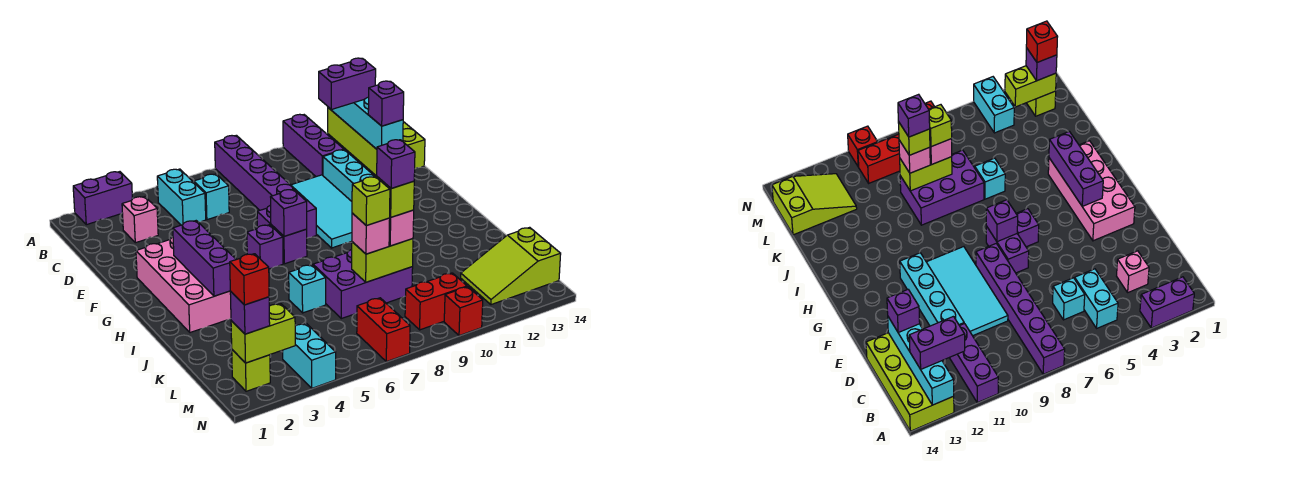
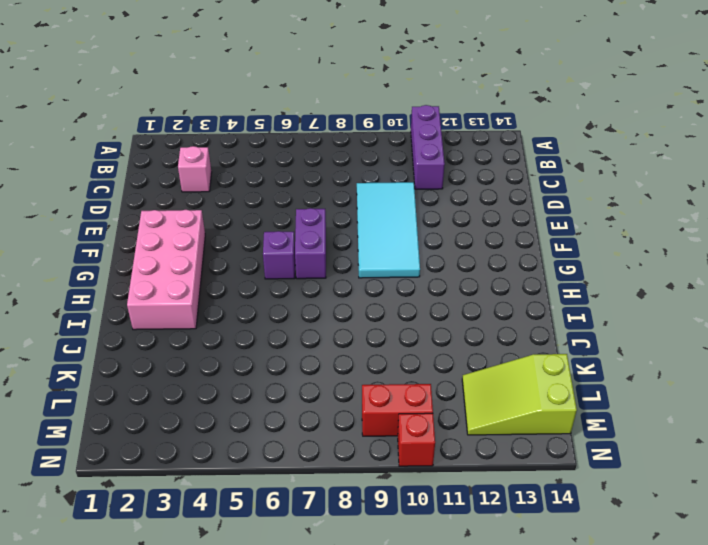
none -> purple 1x2 brick [73,172,133,225]
none -> purple 1x6 brick [215,135,316,238]
none -> lime 2x4 brick [328,108,425,176]
none -> cyan 1x2 brick [157,169,206,225]

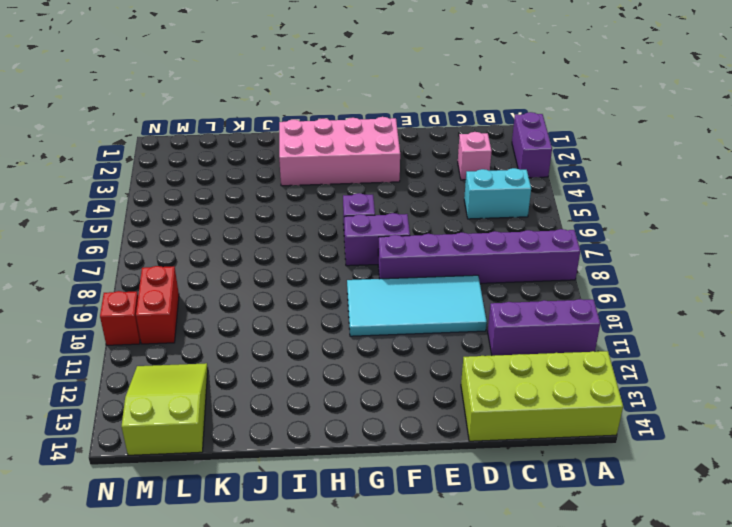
none -> cyan 1x1 brick [194,174,229,220]
none -> cyan 1x4 brick [323,150,375,201]
none -> cyan 1x1 brick [289,265,326,313]
none -> purple 2x3 brick [313,250,413,319]

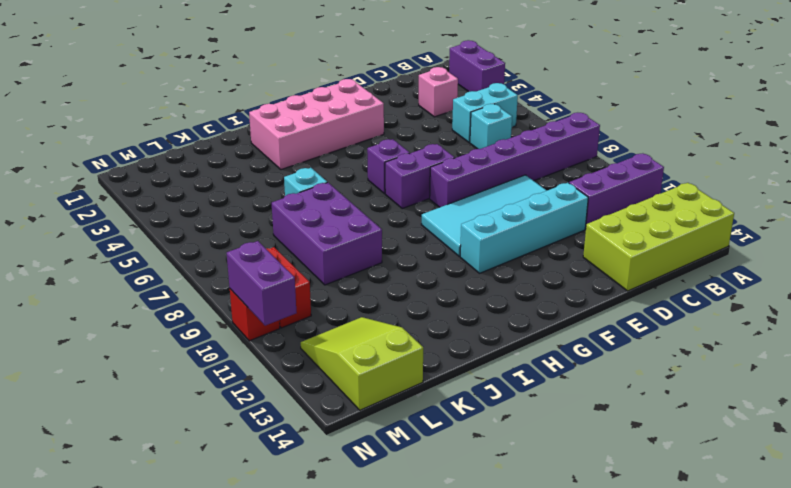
purple 1x2 brick [227,241,297,326] -> purple 1x2 brick moved to [319,58,376,109]
none -> lime 1x1 brick [232,350,270,391]
none -> cyan 1x2 brick [283,323,336,388]
none -> red 1x2 brick [357,298,410,362]
none -> cyan 1x4 brick [328,97,403,149]

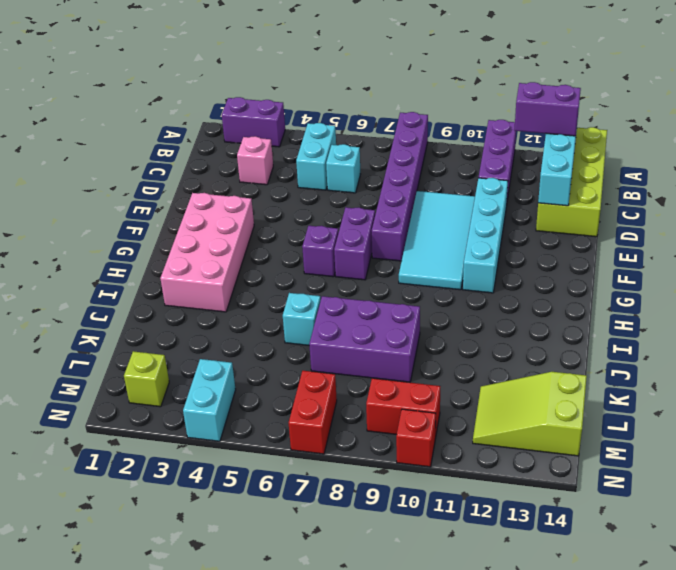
none -> purple 1x3 brick [173,221,236,296]
none -> purple 1x1 brick [271,189,307,236]
none -> lime 1x2 brick [352,239,413,282]
none -> lime 1x2 brick [231,304,295,363]

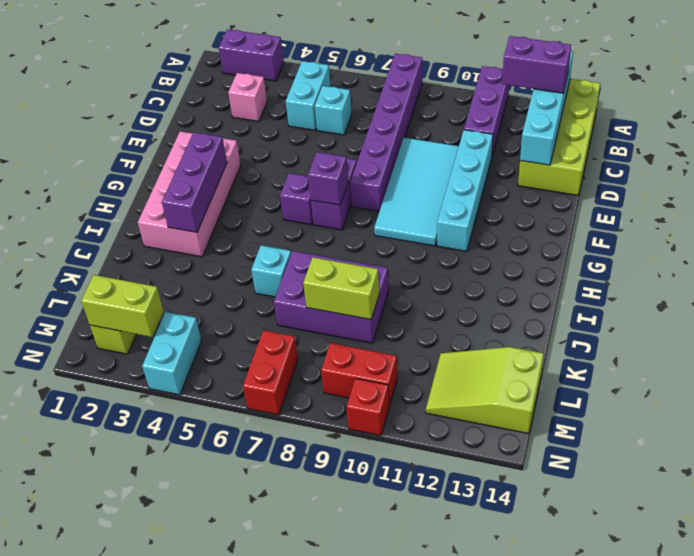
none -> purple 1x1 brick [368,81,404,126]
none -> pink 1x1 brick [352,213,390,254]
none -> pink 1x1 brick [389,210,414,246]
none -> purple 1x1 brick [230,292,270,334]

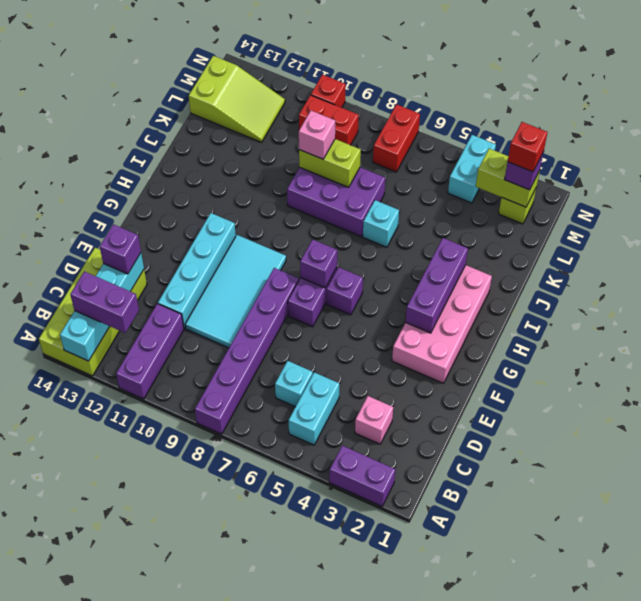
none -> pink 1x1 brick [352,213,390,254]
none -> lime 1x1 brick [352,177,390,226]
none -> lime 1x1 brick [377,177,414,217]
none -> purple 1x1 brick [377,140,415,189]

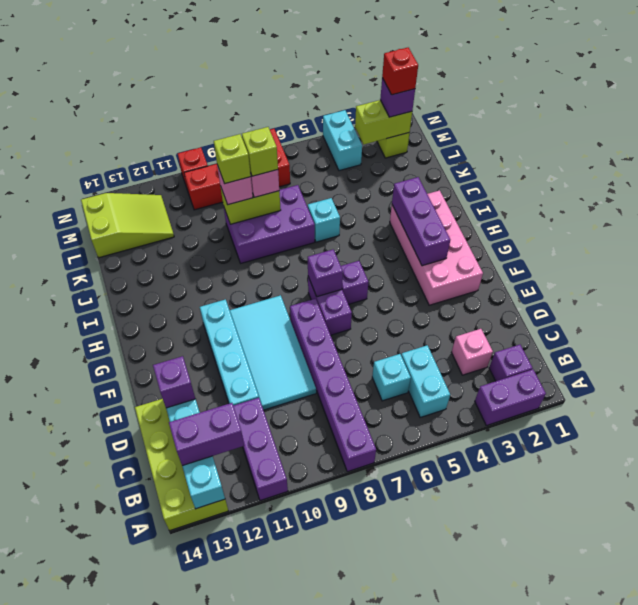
purple 1x1 brick [489,345,532,381] -> purple 1x1 brick moved to [377,140,415,189]

